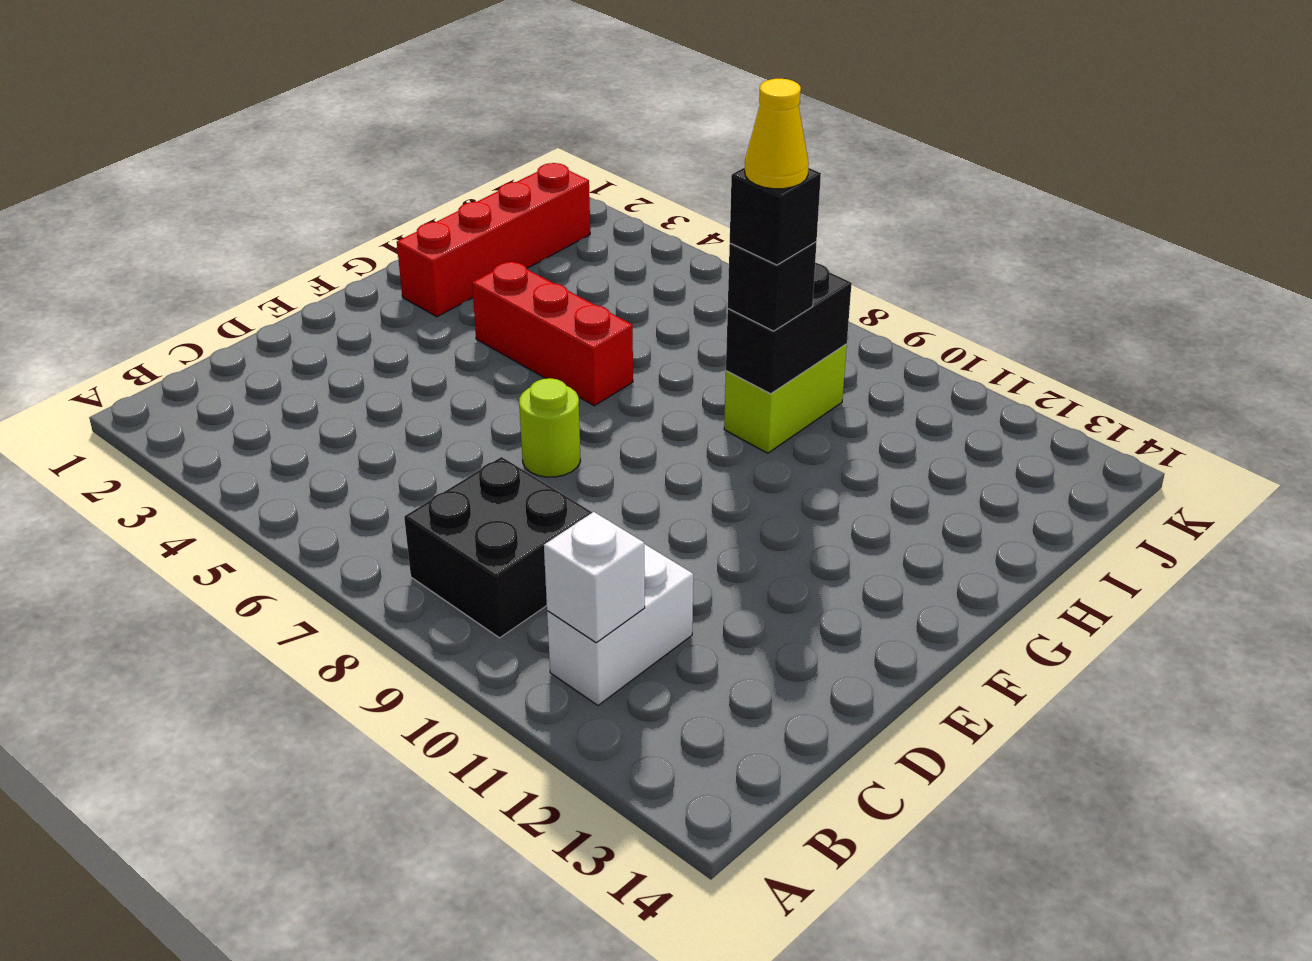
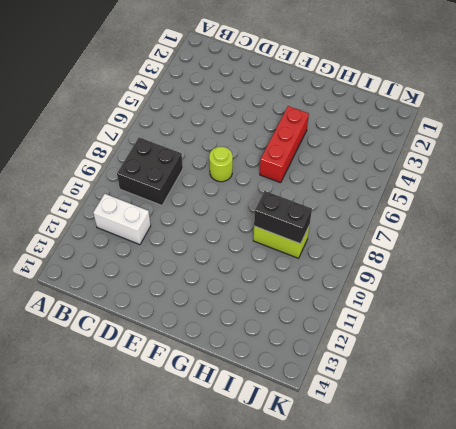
none -> red 1x4 brick [397,163,590,317]
none -> white 1x1 brick [544,512,645,643]

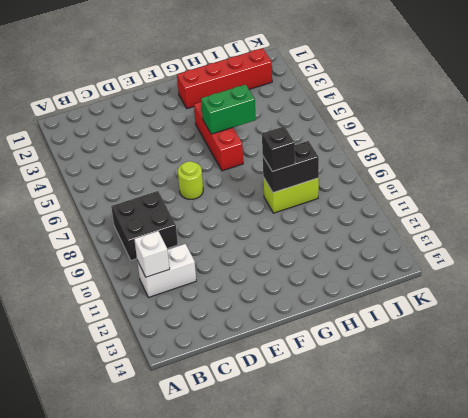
green 1x2 brick [201,85,256,134] -> none
none -> black 1x1 brick [730,168,821,265]
none -> yellow 1x1 cone [745,79,809,189]

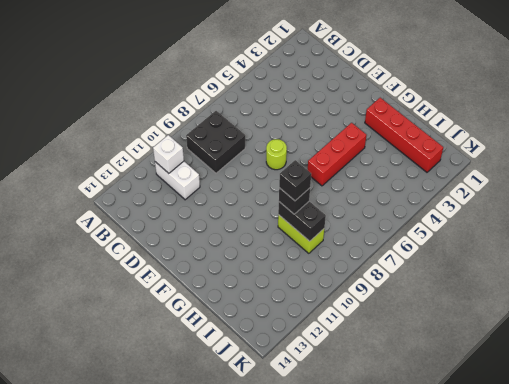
none -> yellow 1x1 cone [745,79,809,189]

